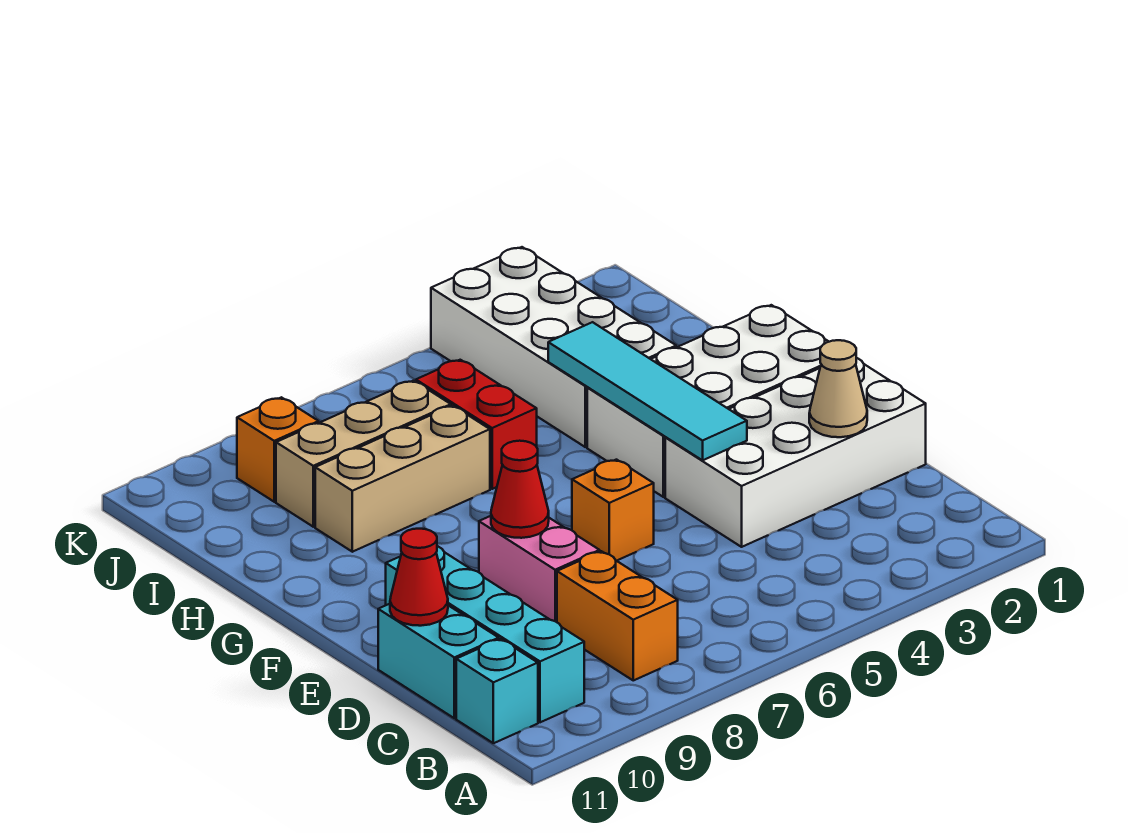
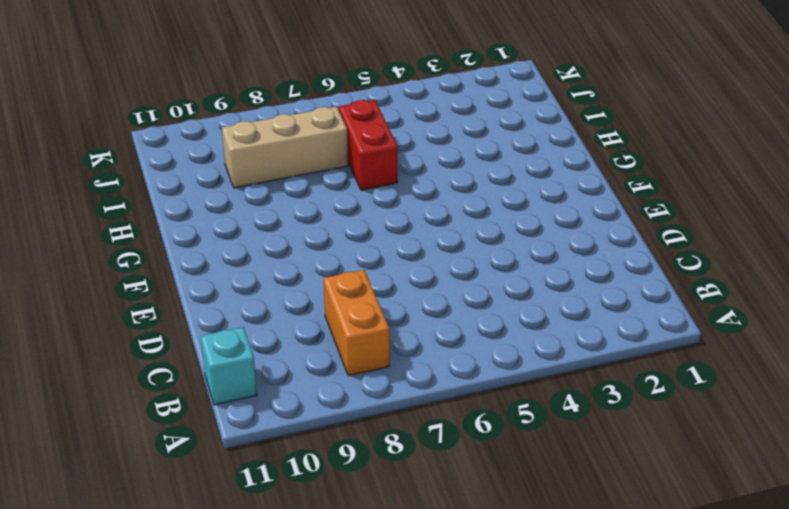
none -> cyan 1x4 brick [386,546,584,722]
none -> cyan 1x2 brick [378,604,499,718]
none -> white 2x4 brick [665,358,926,547]

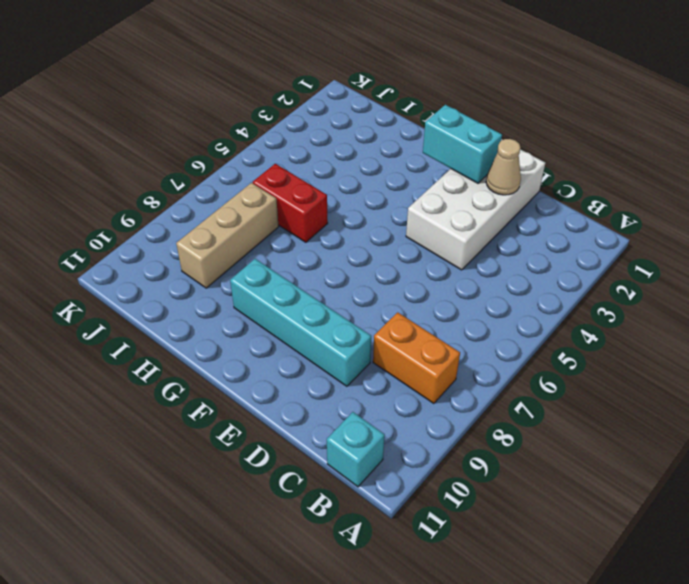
cyan 1x4 brick [230,259,371,386] -> cyan 1x4 brick moved to [386,546,584,722]
cyan 1x2 brick [423,105,502,183] -> cyan 1x2 brick moved to [378,604,499,718]
none -> pink 1x2 brick [479,516,600,622]
none -> orange 1x1 brick [572,460,654,561]
none -> white 2x4 brick [587,305,829,497]

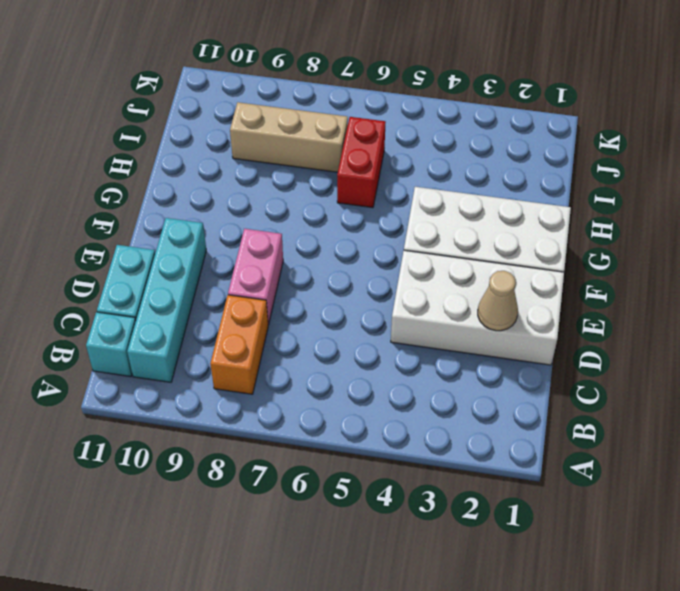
none -> orange 1x1 brick [572,460,654,561]
none -> white 2x4 brick [431,247,676,447]
none -> tan 1x3 brick [315,406,490,552]

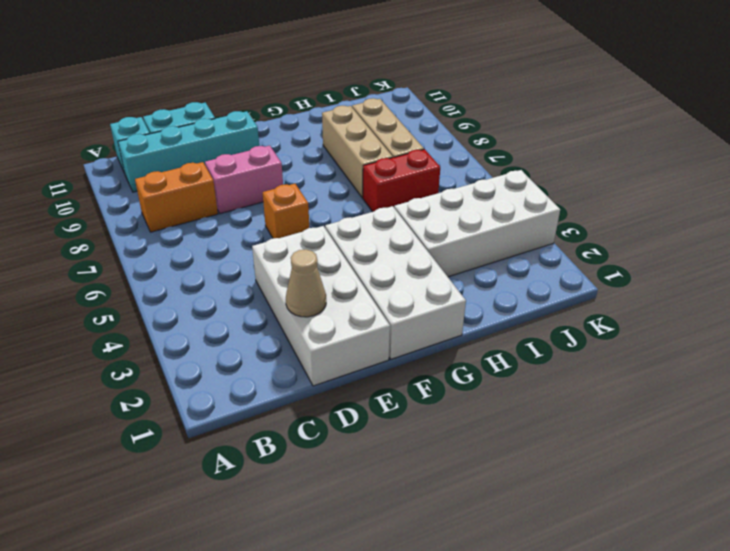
none -> orange 1x1 brick [237,397,319,502]
none -> red 1x1 cone [390,529,448,626]
none -> cyan 1x4 tile [548,322,747,460]

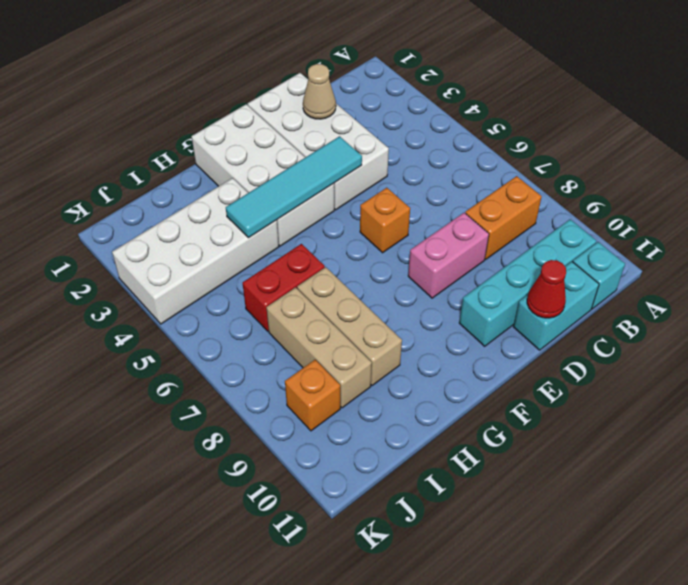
none -> red 1x1 cone [491,441,549,538]

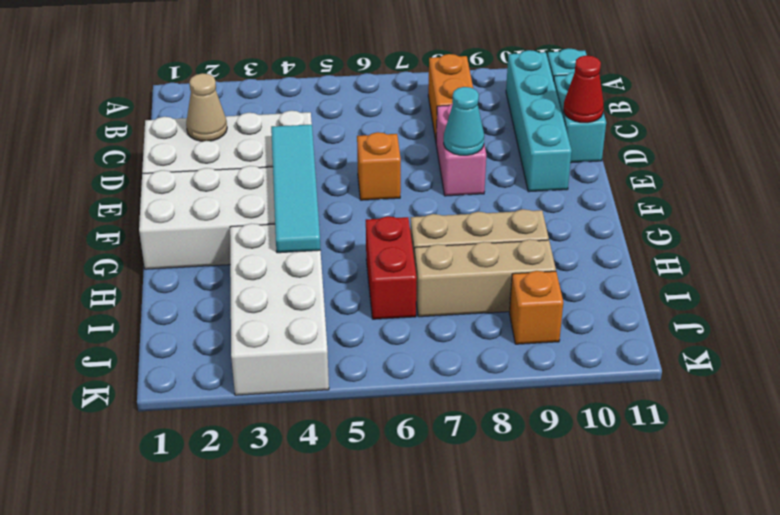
cyan 1x1 cone [444,87,484,155] -> red 1x1 cone [491,441,549,538]

